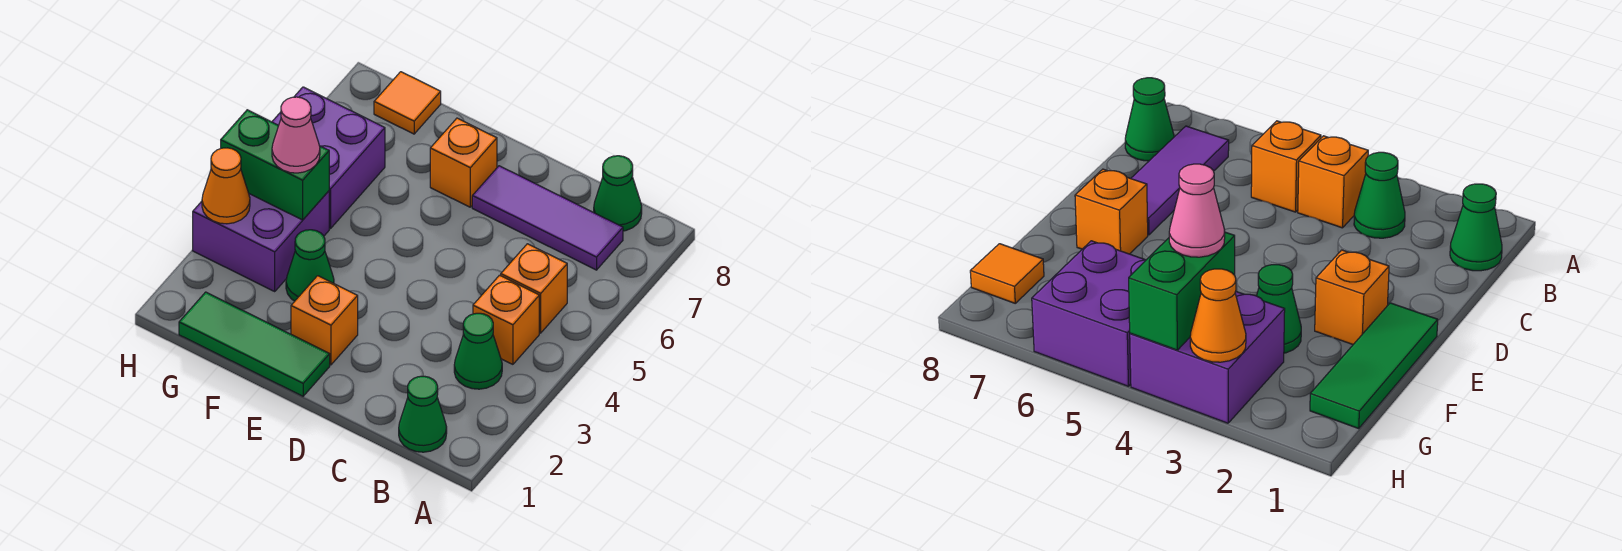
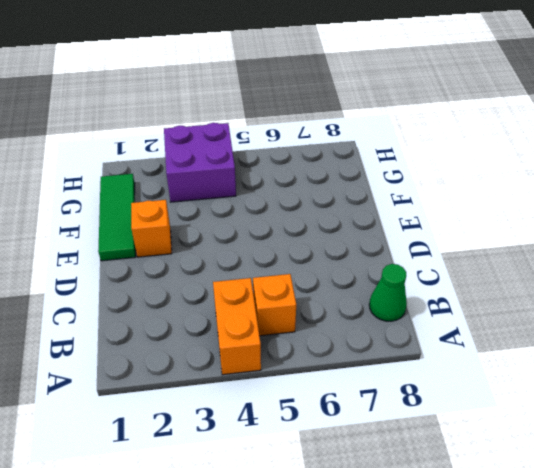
orange 1x2 brick [213,278,261,375] -> orange 1x1 brick [473,275,539,364]
none -> green 1x1 cone [399,376,447,452]
none -> green 1x1 cone [454,313,502,389]
none -> purple 1x3 tile [472,166,623,270]

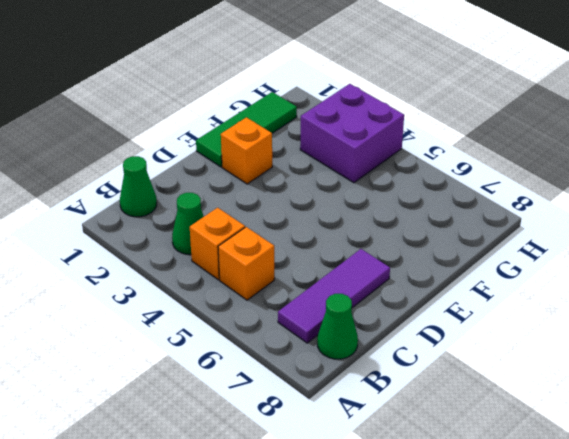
none -> orange 1x1 brick [430,118,497,207]
none -> green 1x1 cone [286,230,334,301]
none -> purple 2x2 brick [272,87,385,229]

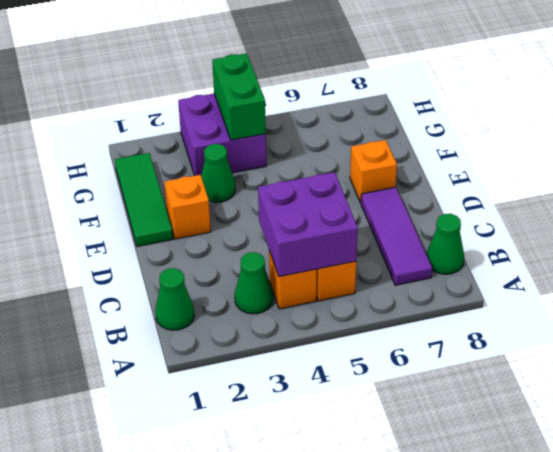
purple 2x2 brick [258,172,358,277] -> purple 2x2 brick moved to [272,87,385,229]
none -> orange 1x1 tile [374,72,441,134]
none -> orange 1x1 cone [202,148,250,224]
none -> pink 1x1 cone [272,97,320,173]

